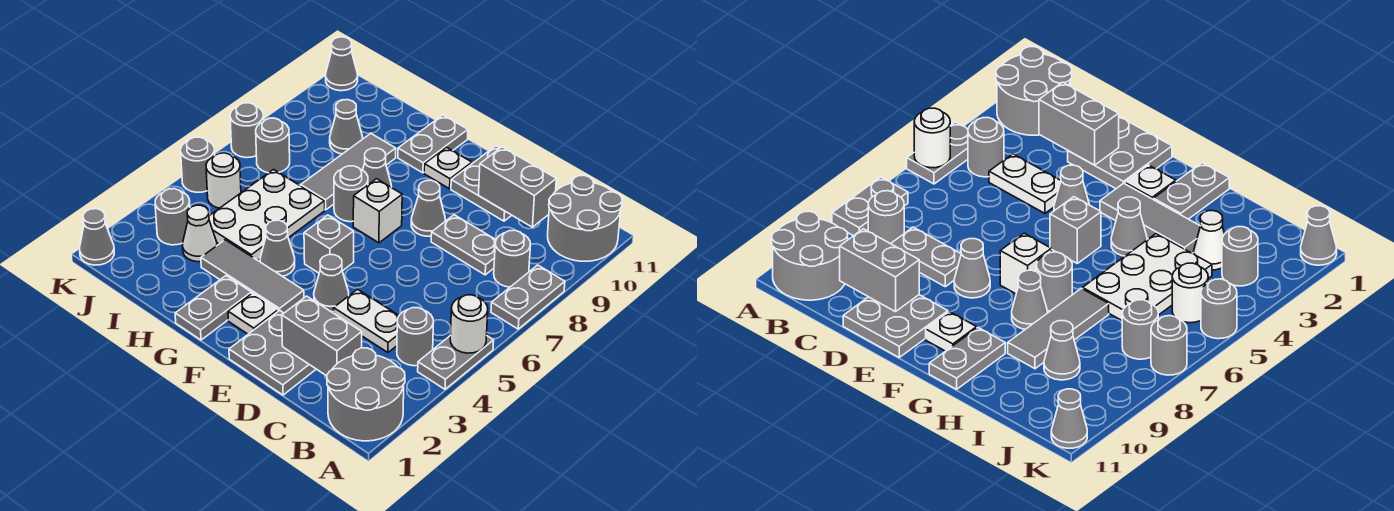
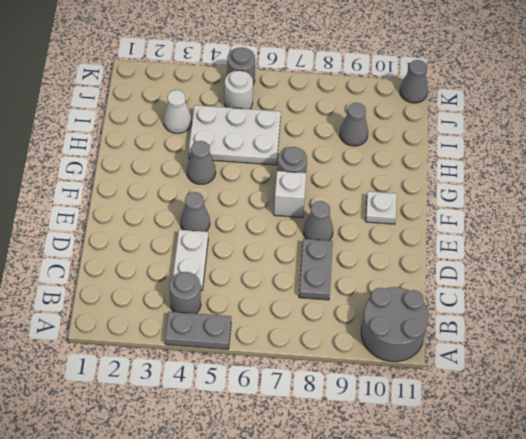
none -> grey 2x2 round brick [327,348,405,441]
none -> grey 1x2 plate [491,265,565,329]
none -> grey 1x1 round brick [494,230,530,287]
none -> grey 2x2 plate [229,310,316,395]

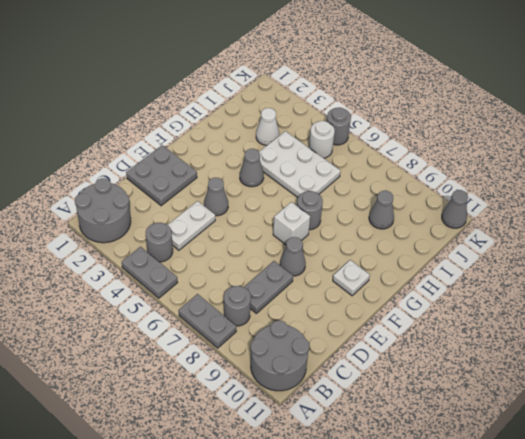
none -> grey 2x2 plate [451,146,512,221]
none -> white 1x1 plate [228,293,278,334]
none -> grey 1x3 tile [201,240,304,313]
none -> grey 1x1 brick [304,215,354,273]

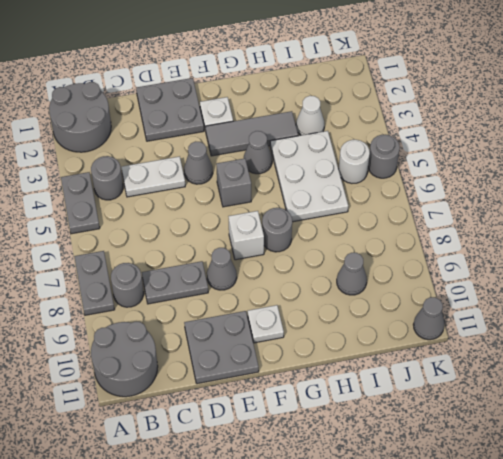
none -> grey 1x2 plate [175,276,251,340]
none -> grey 1x1 cone [363,148,392,187]
none -> grey 1x2 plate [398,115,468,173]
none -> grey 1x3 tile [301,134,396,210]

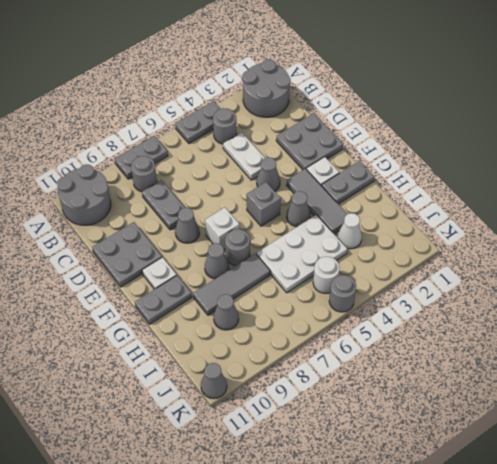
none -> grey 1x1 round brick [155,189,190,245]
none -> grey 1x1 round brick [256,118,290,173]
none -> grey 1x1 cone [80,209,114,265]
none -> grey 1x1 round brick [230,103,264,158]

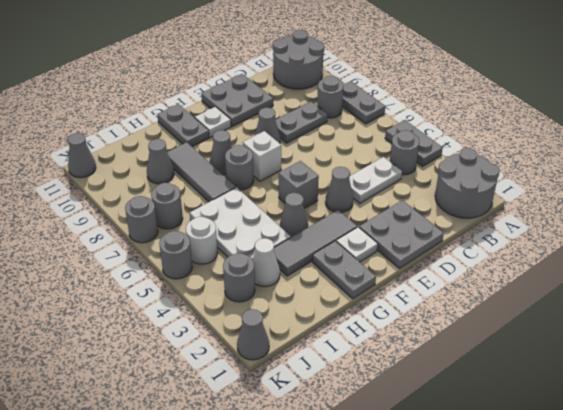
none -> white 1x1 round brick [450,295,488,353]
none -> grey 1x2 brick [282,296,362,376]
none -> grey 1x2 brick [479,147,556,227]

